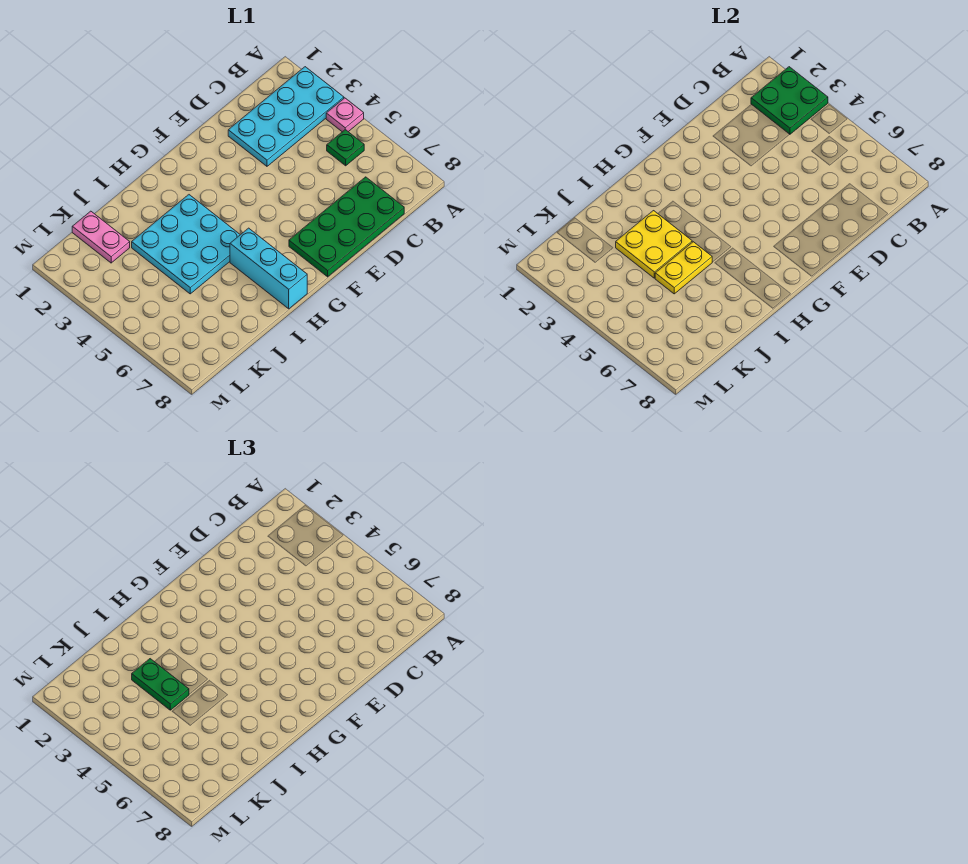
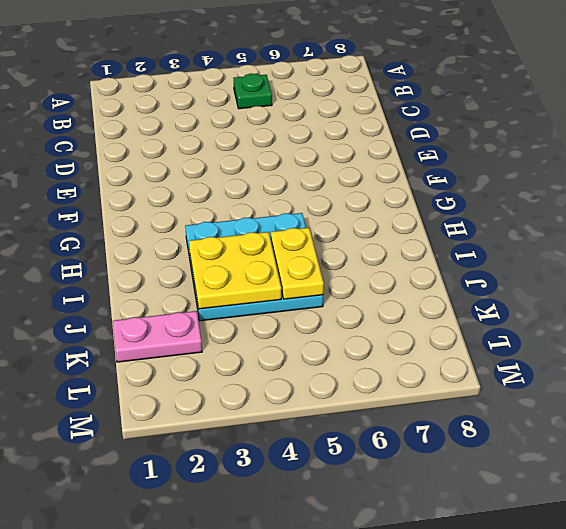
none -> cyan 2x4 plate [228,67,344,166]
none -> pink 1x1 plate [326,98,364,132]

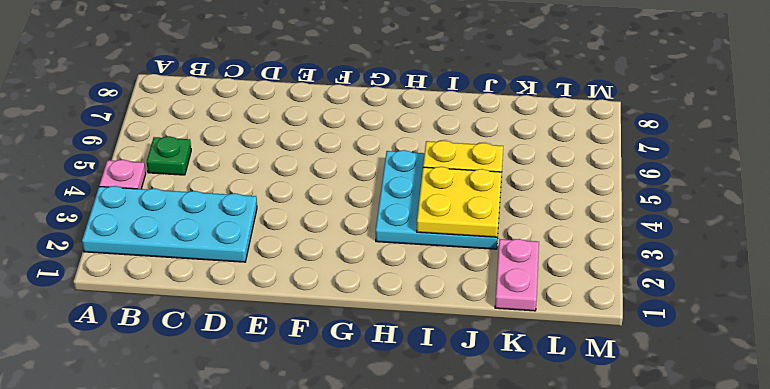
none -> green 2x4 plate [289,177,404,277]
none -> cyan 1x3 brick [230,228,307,309]

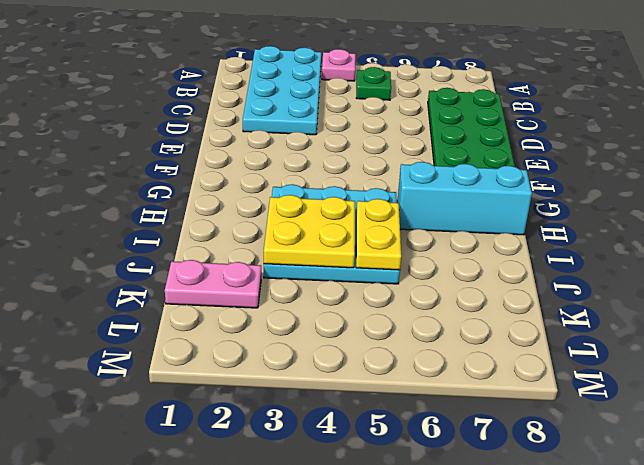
none -> green 2x2 plate [751,67,828,134]
none -> green 1x2 plate [132,659,189,710]

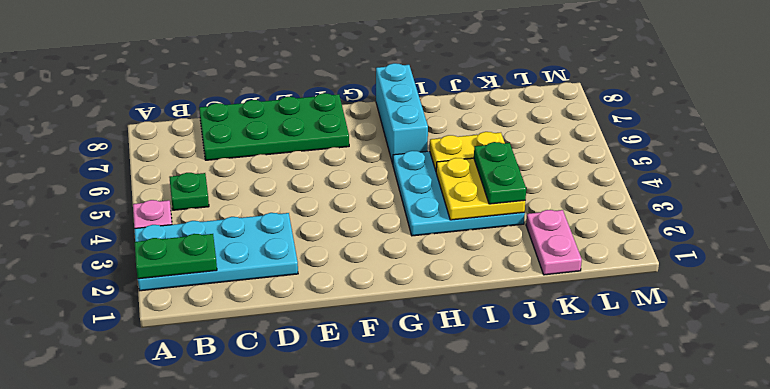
green 1x2 plate [135,234,217,279] -> green 2x2 plate [751,67,828,134]

